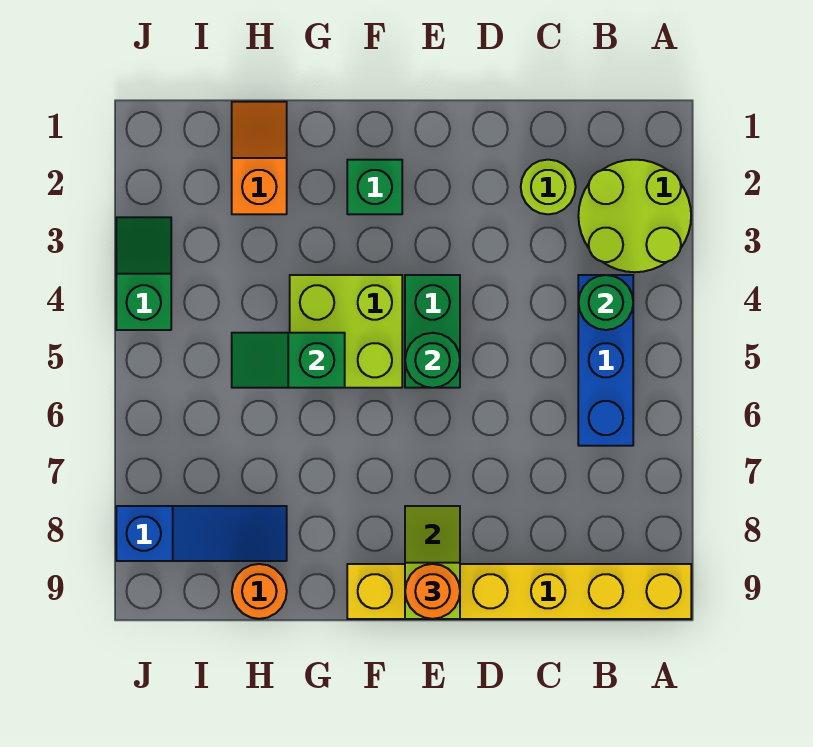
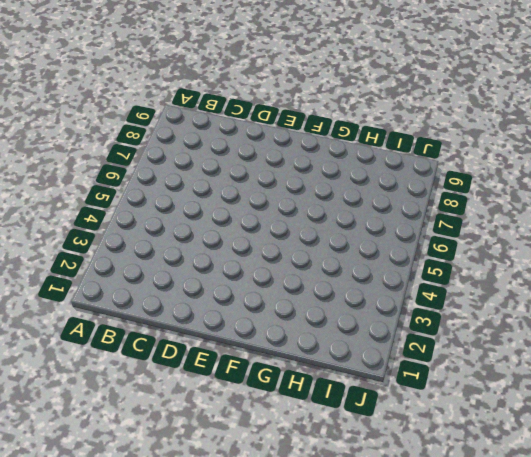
none -> lime 2x2 round brick [578,160,691,272]
none -> yellow 1x6 brick [347,564,691,619]
none -> blue 1x3 brick [578,275,633,446]

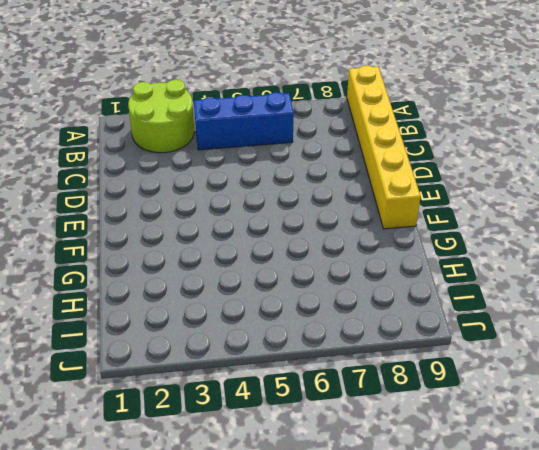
none -> lime 1x1 round brick [521,160,576,214]
none -> green 1x2 brick [405,275,460,388]
none -> green 1x1 brick [347,160,402,214]

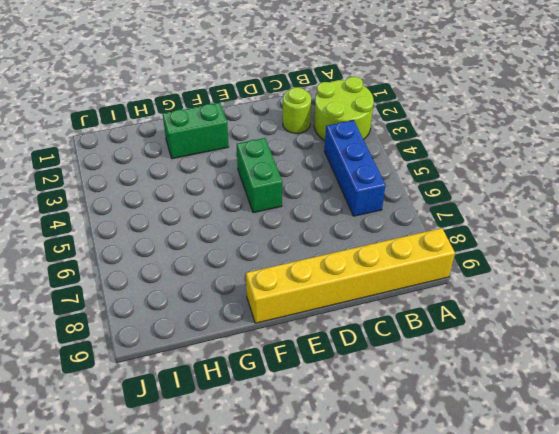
green 1x2 brick [163,103,229,159] -> green 1x1 brick [347,160,402,214]
none -> lime 2x2 brick [290,275,402,388]
none -> orange 1x2 slope [232,102,287,214]
none -> blue 1x3 slope [116,506,287,561]

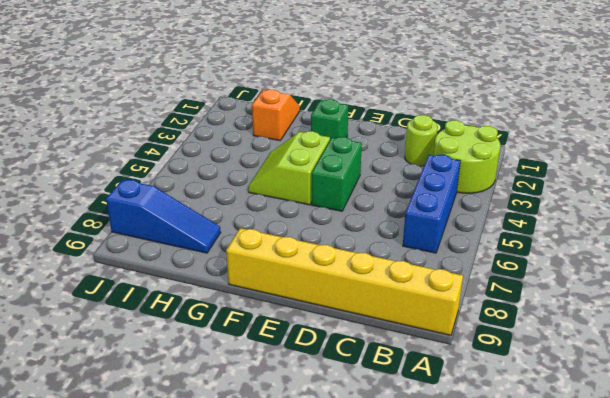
lime 2x2 slope [248,131,330,205] -> lime 2x2 brick [290,275,402,388]
none -> orange 1x1 round brick [232,564,287,619]
none -> green 1x2 slope [116,217,171,330]
none -> green 1x1 round brick [578,275,633,330]

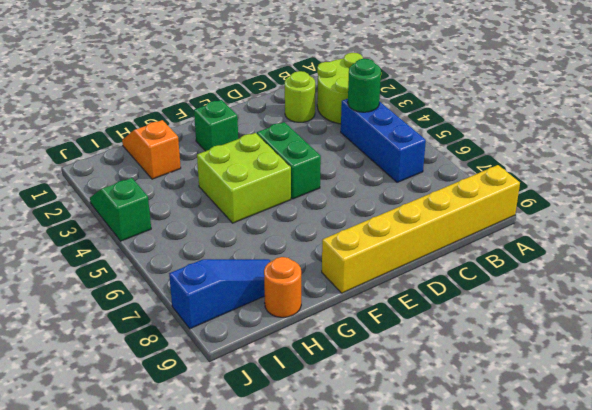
none -> green 1x1 round brick [405,333,460,388]
none -> lime 1x2 slope [405,506,460,619]
none -> green 1x2 slope [232,333,345,388]

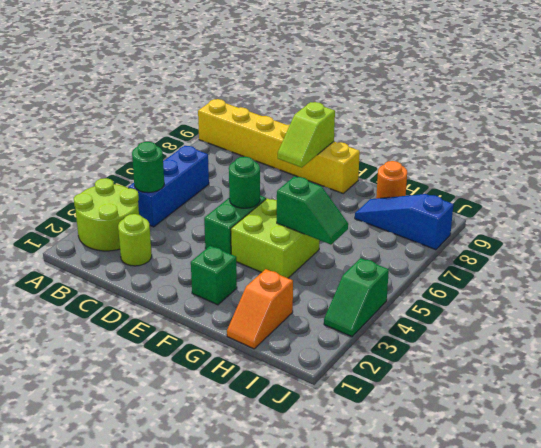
none -> orange 1x1 round brick [405,564,460,619]

